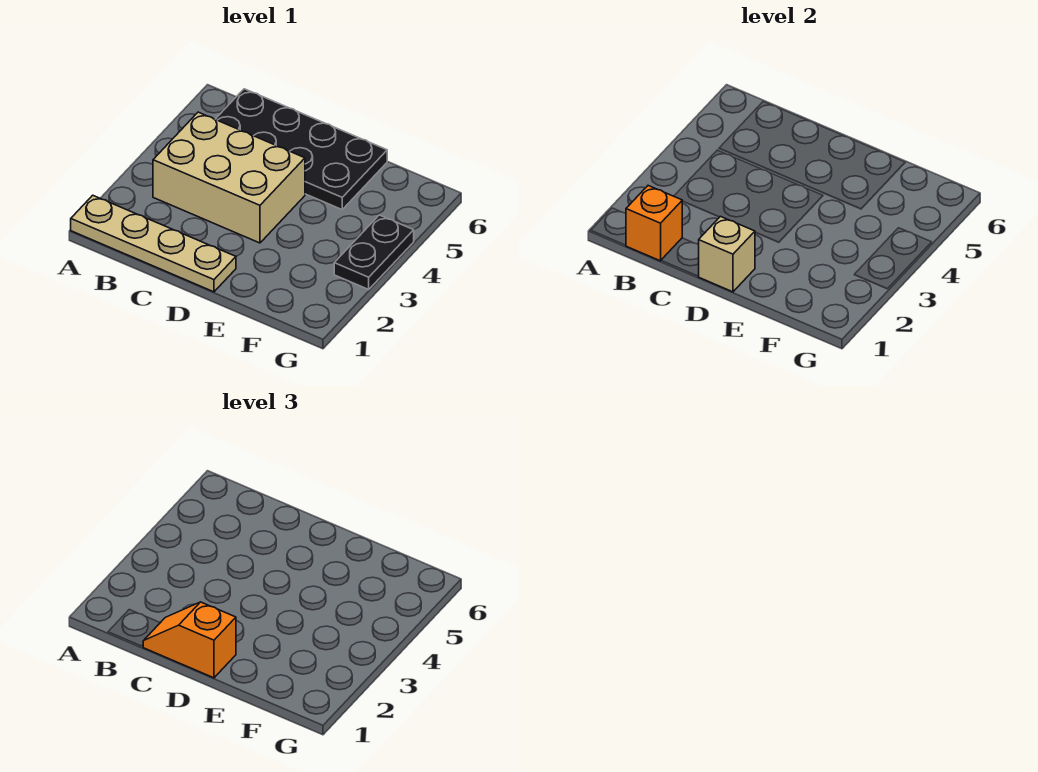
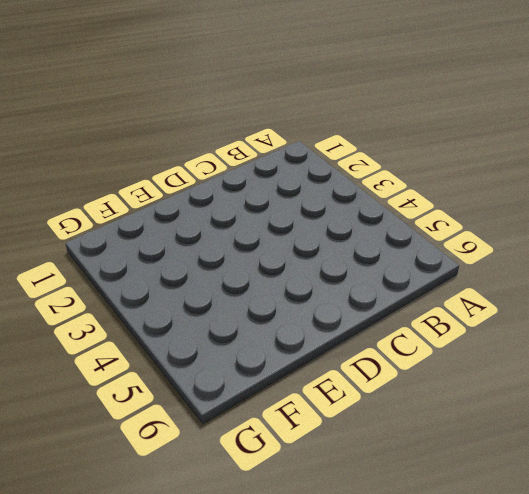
none -> tan 1x4 plate [71,195,236,292]
none -> tan 2x3 brick [153,112,305,243]

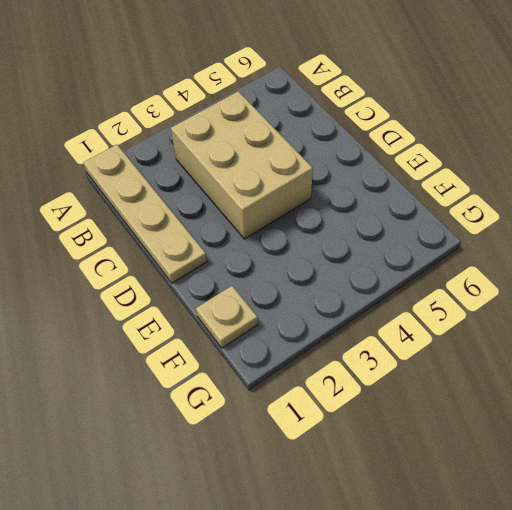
tan 1x1 plate [196,286,258,348] -> none
none -> black 2x4 plate [215,89,387,210]
none -> black 1x2 plate [334,215,414,289]

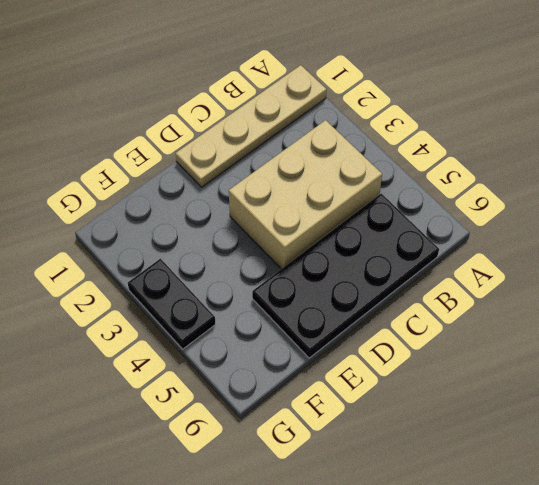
none -> orange 1x1 brick [626,186,682,261]
none -> tan 1x1 brick [698,217,755,292]

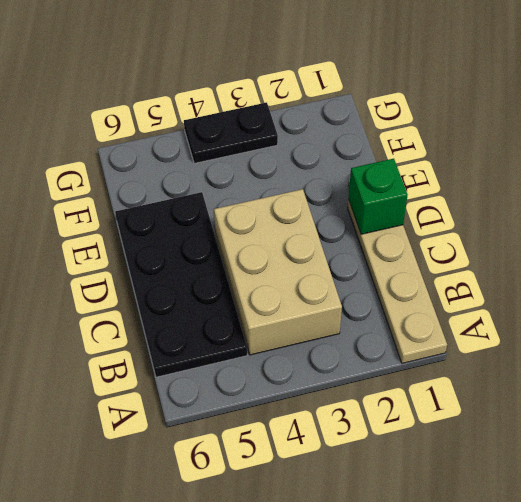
green 1x1 brick [348,159,408,234] -> tan 1x1 brick [698,217,755,292]
none -> orange 1x1 brick [626,186,682,261]
none -> orange 1x2 slope [143,602,236,678]

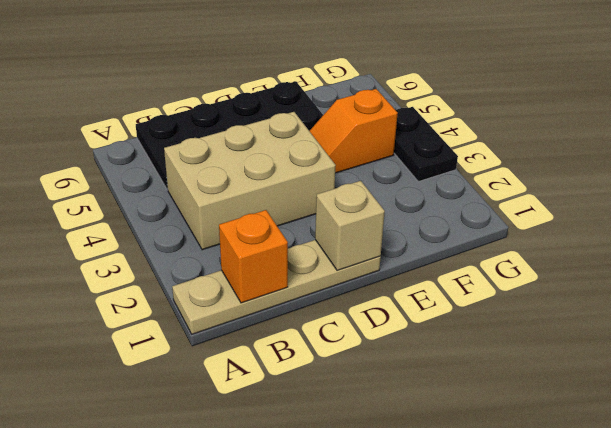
orange 1x2 slope [310,89,398,173] -> orange 1x2 slope moved to [143,602,236,678]

